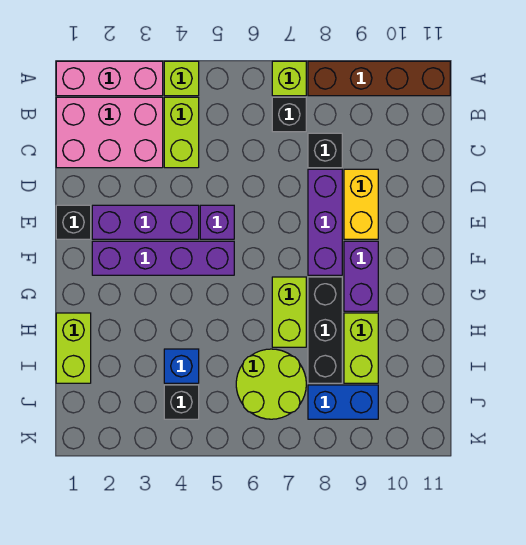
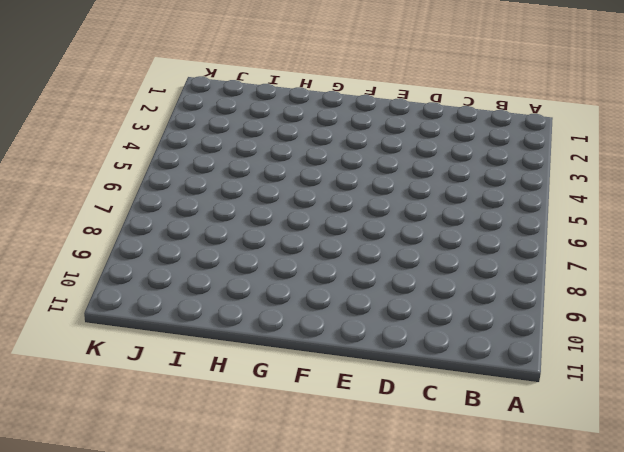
none -> pink 1x3 brick [56,61,163,96]
none -> lime 1x1 brick [164,61,199,96]
none -> lime 1x1 brick [272,61,306,96]

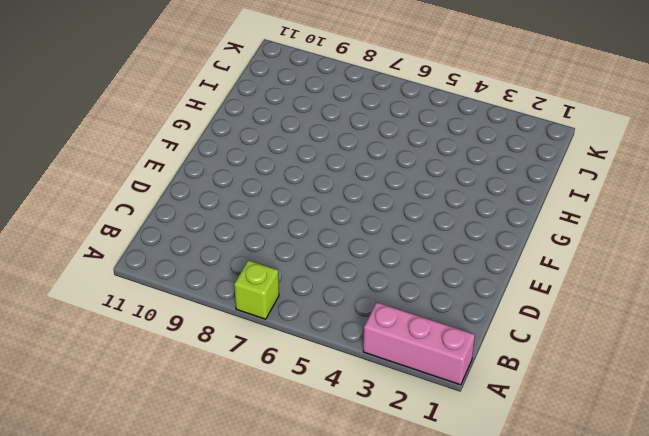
none -> lime 1x1 brick [164,61,199,96]
none -> brown 1x4 brick [308,61,450,96]
none -> pink 2x3 brick [56,97,163,168]

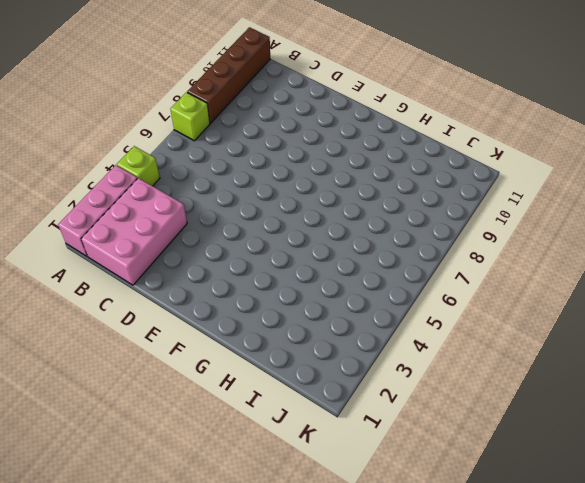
none -> lime 1x2 brick [164,97,199,168]
none -> black 1x1 brick [272,97,306,132]
none -> black 1x1 brick [308,133,342,168]

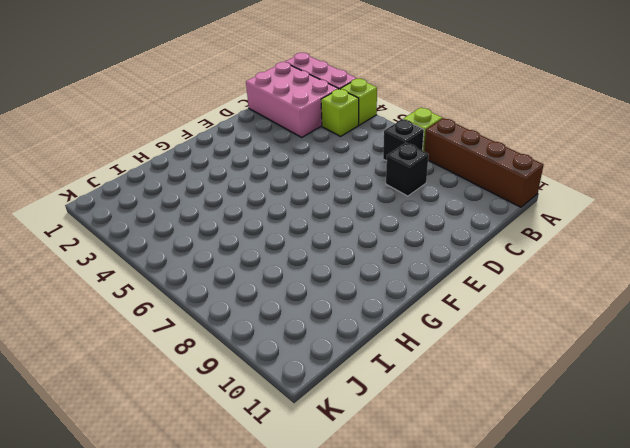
lime 1x1 brick [321,89,359,136] -> lime 1x2 brick [164,97,199,168]
none -> purple 1x3 brick [308,169,342,275]
none -> yellow 1x2 brick [344,169,378,239]
none -> black 1x1 brick [56,205,91,239]

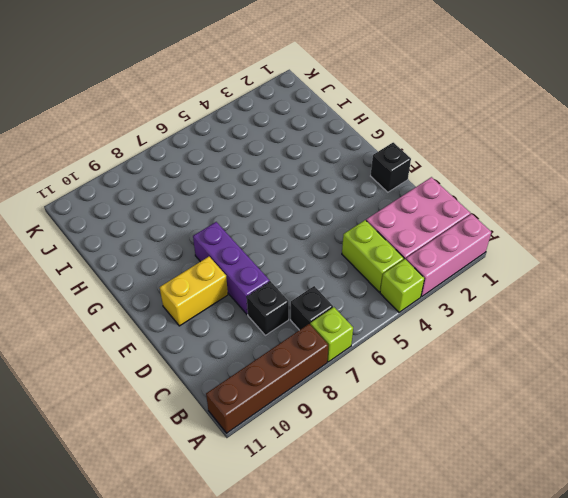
yellow 1x2 brick [160,257,228,326] -> yellow 1x2 brick turned to [344,169,378,239]
none -> purple 1x3 brick [92,205,199,239]
none -> purple 1x1 brick [200,205,234,239]
none -> purple 1x4 brick [92,241,234,275]

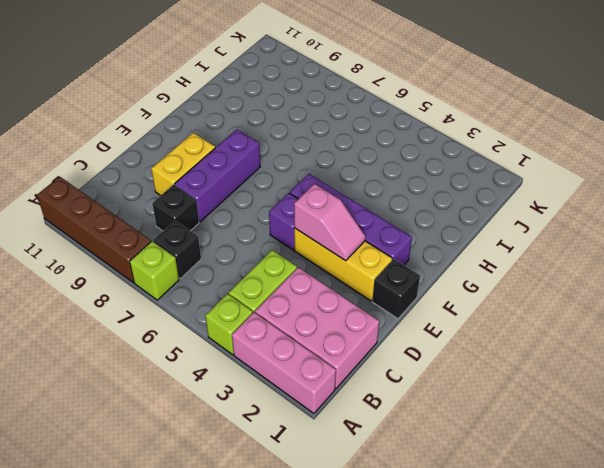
yellow 1x3 brick [294,228,392,301] -> purple 1x3 brick [92,205,199,239]
pink 1x2 slope [294,184,366,261] -> none
none -> purple 1x2 brick [344,241,378,311]
none -> lime 1x2 brick [272,277,306,347]
none -> black 1x3 brick [308,277,342,383]

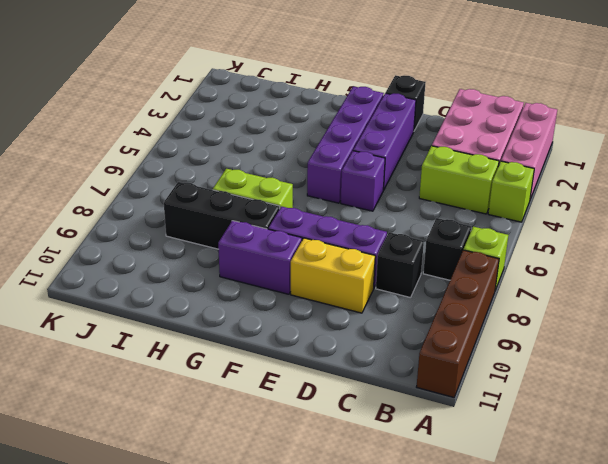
none -> lime 1x2 brick [56,313,91,383]
none -> lime 1x2 brick [344,313,378,383]
none -> blue 1x1 brick [164,349,199,383]

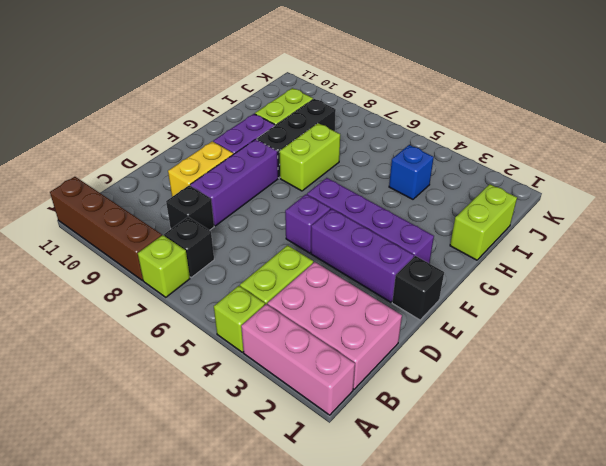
none -> lime 2x2 round brick [236,349,306,419]
none -> black 1x1 brick [164,385,199,419]
none -> blue 1x2 brick [308,385,378,419]

